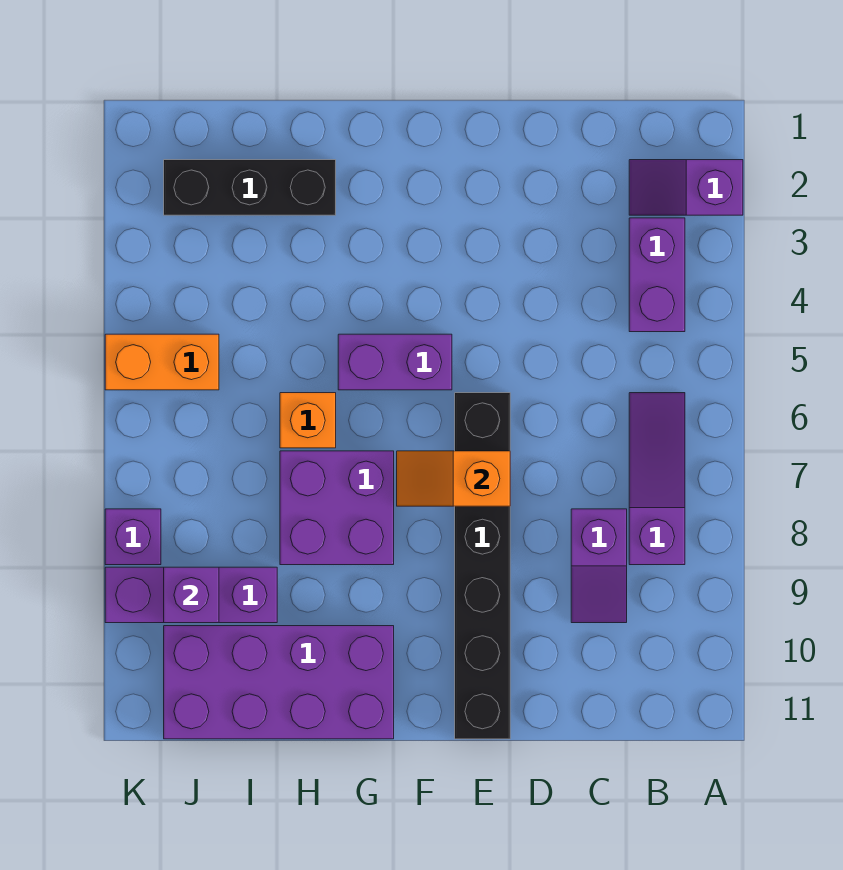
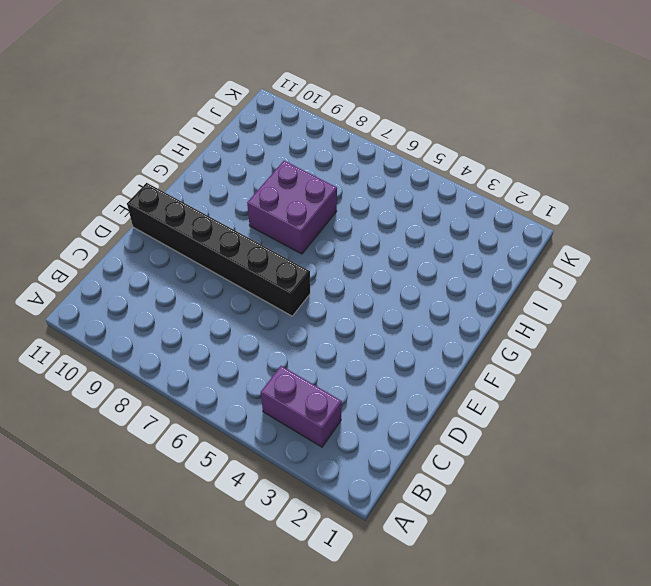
none -> purple 1x2 slope [629,160,743,215]
none -> purple 1x3 slope [629,393,685,565]
none -> purple 1x2 slope [571,509,627,623]

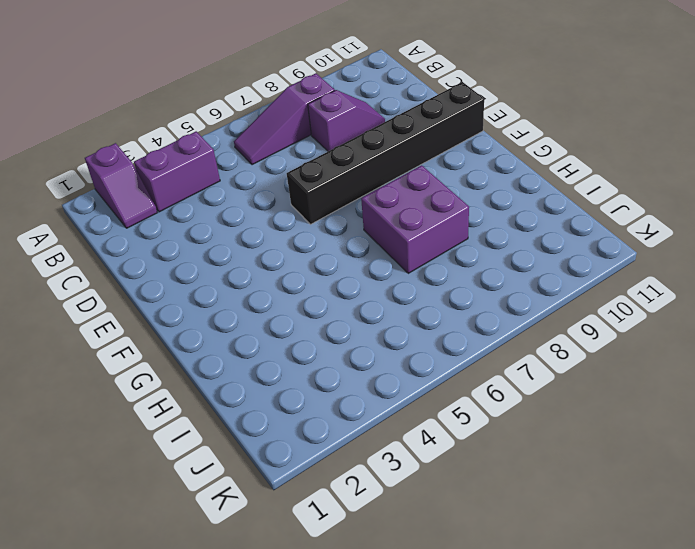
none -> purple 1x2 brick [338,334,452,390]
none -> purple 2x4 brick [164,626,394,739]
none -> black 1x3 brick [164,160,336,215]

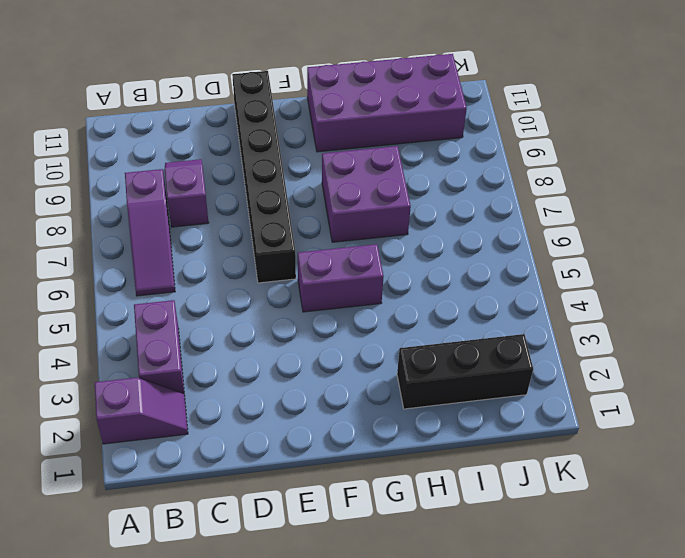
none -> orange 1x1 brick [280,393,336,448]
none -> purple 1x3 brick [105,567,277,623]
none -> orange 1x2 brick [105,334,219,390]

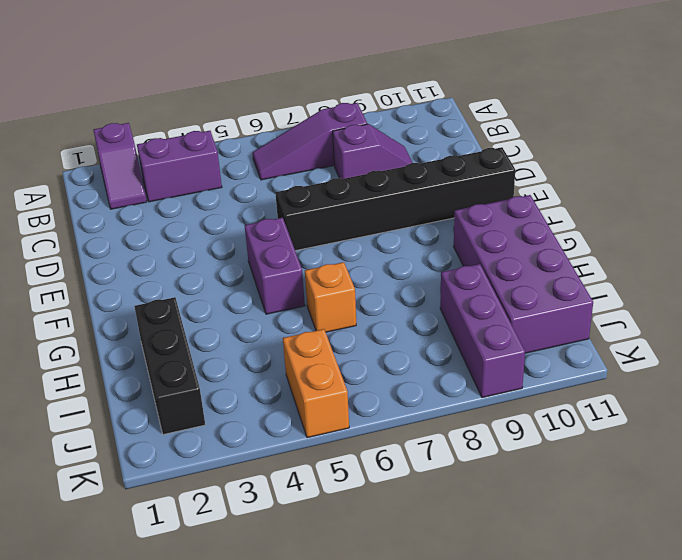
none -> purple 2x2 brick [280,451,394,565]
none -> purple 1x1 brick [105,509,161,565]
none -> orange 1x2 slope [397,451,510,506]

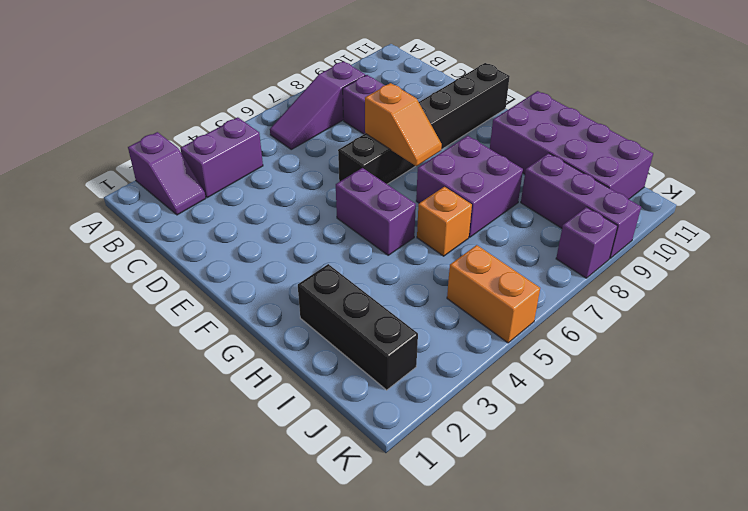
none -> purple 1x1 brick [164,567,219,623]

